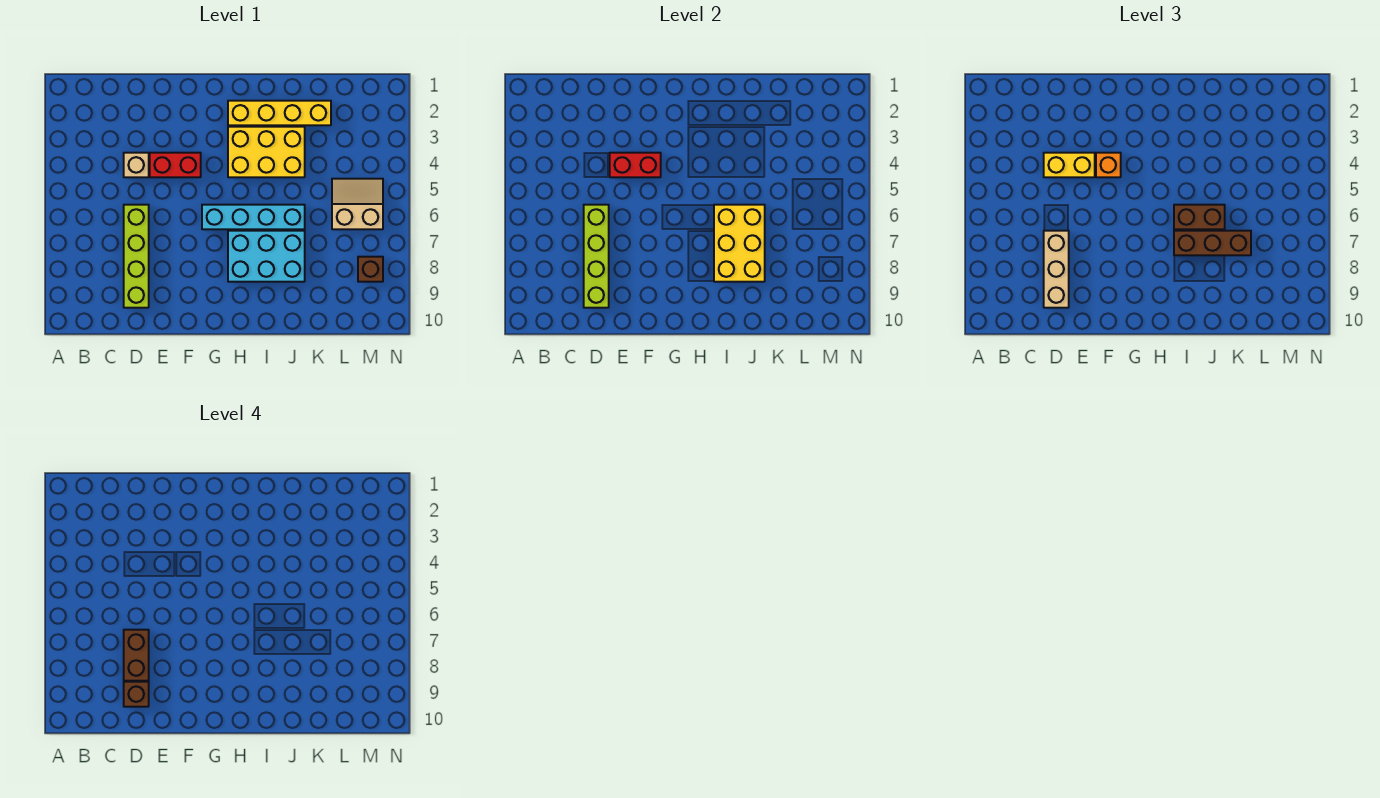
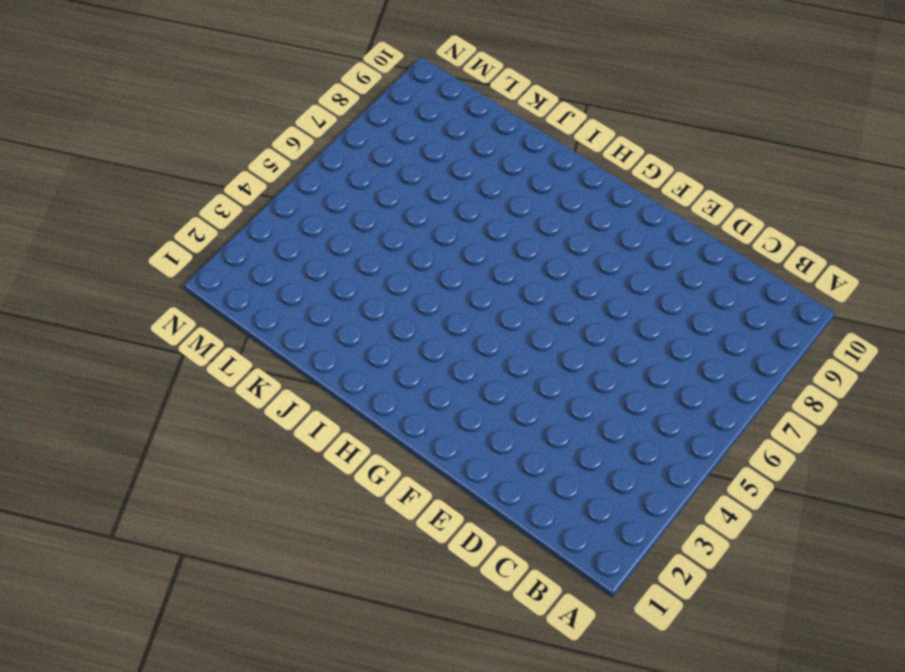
none -> tan 1x1 brick [124,153,149,177]
none -> lime 1x4 brick [124,205,149,308]
none -> red 1x2 brick [150,153,201,177]

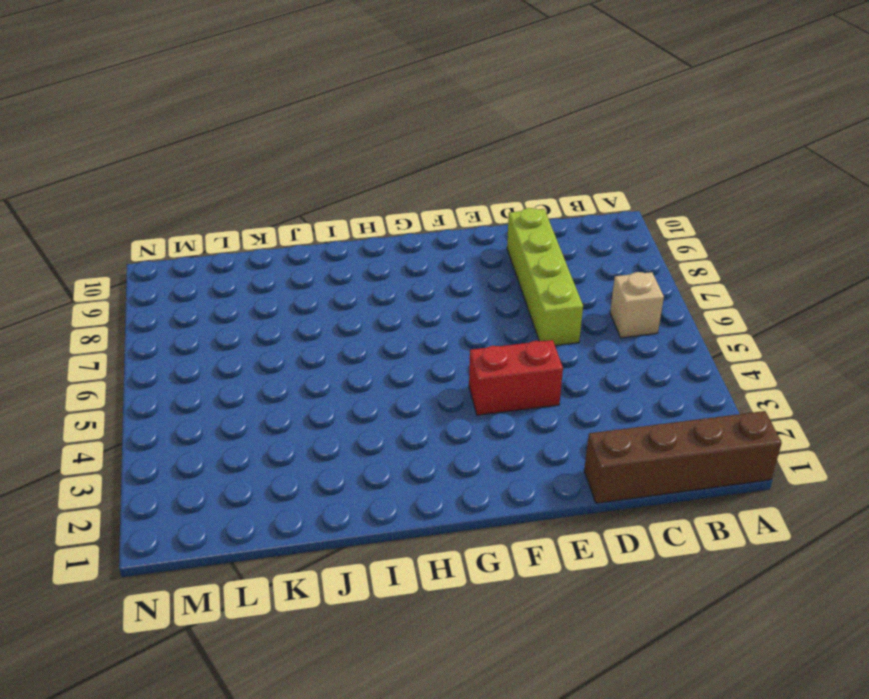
brown 1x4 brick [584,411,782,503] -> none
tan 1x1 brick [610,272,664,338] -> tan 1x1 brick moved to [124,153,149,177]
none -> cyan 1x4 brick [202,205,305,229]
none -> yellow 1x4 brick [228,101,331,125]
none -> yellow 2x3 brick [228,127,305,177]

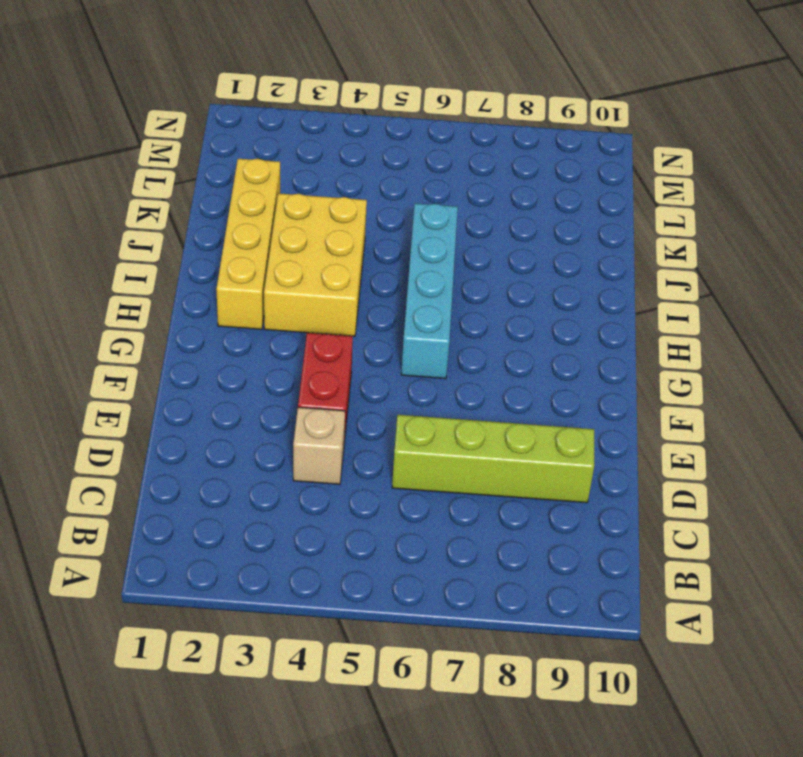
none -> cyan 2x3 brick [228,231,305,282]
none -> tan 2x2 slope [332,179,383,229]
none -> brown 1x1 brick [358,257,383,282]

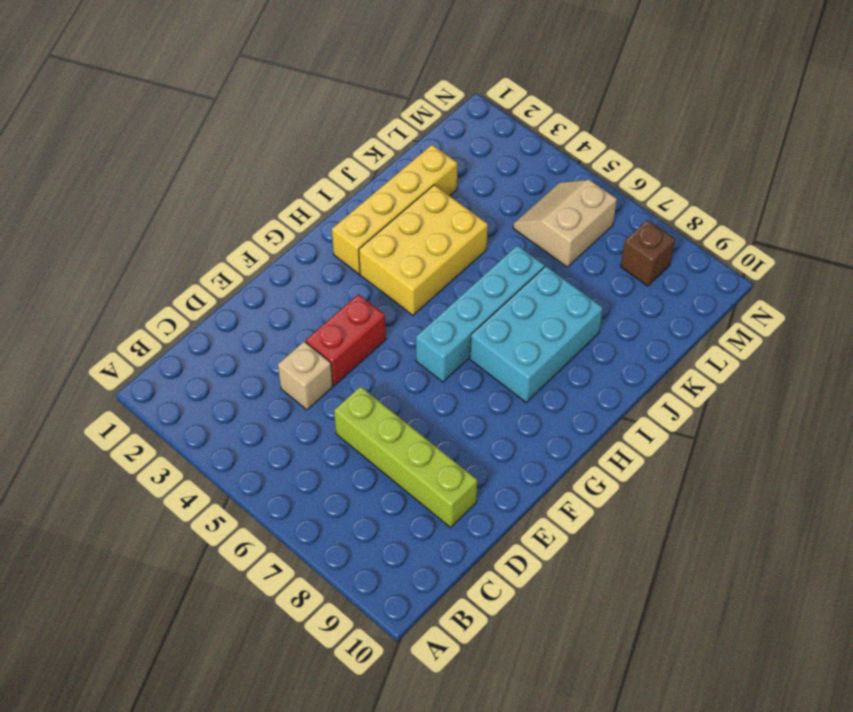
none -> lime 1x4 brick [584,205,609,308]
none -> red 1x2 brick [610,153,661,177]
none -> yellow 2x3 brick [714,205,765,282]

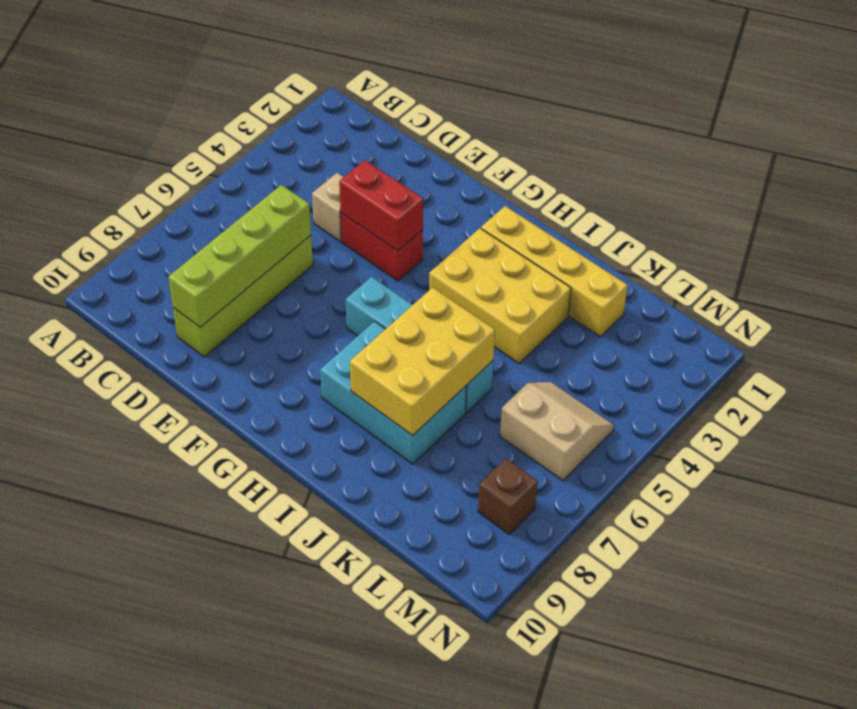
none -> yellow 1x2 brick [1044,153,1095,177]
none -> tan 1x3 brick [1044,231,1069,308]
none -> orange 1x1 brick [1096,153,1121,177]

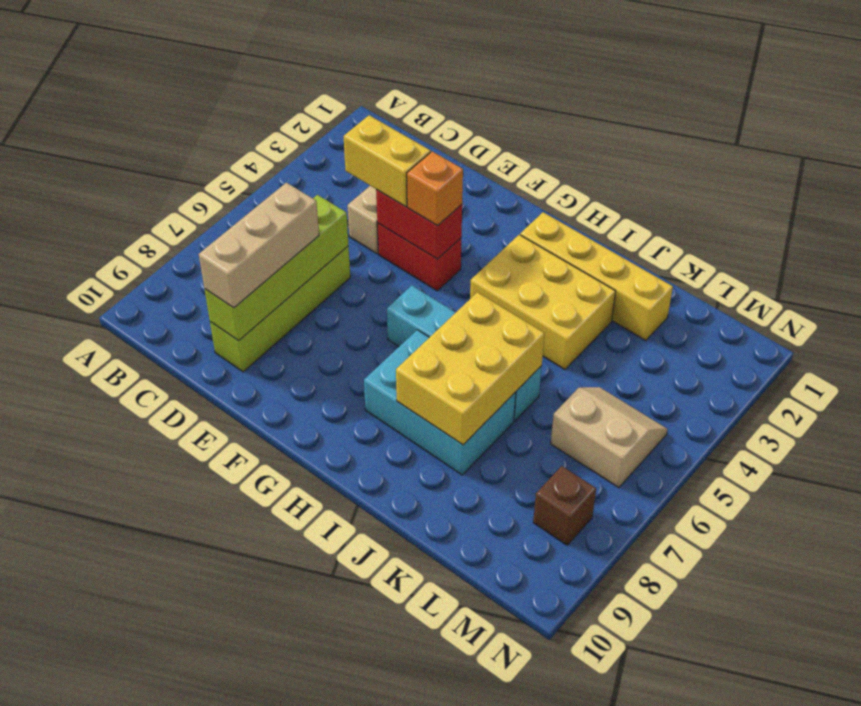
none -> brown 1x2 brick [1174,205,1225,229]
none -> brown 1x3 brick [1174,231,1251,255]
none -> brown 1x2 brick [124,630,149,681]

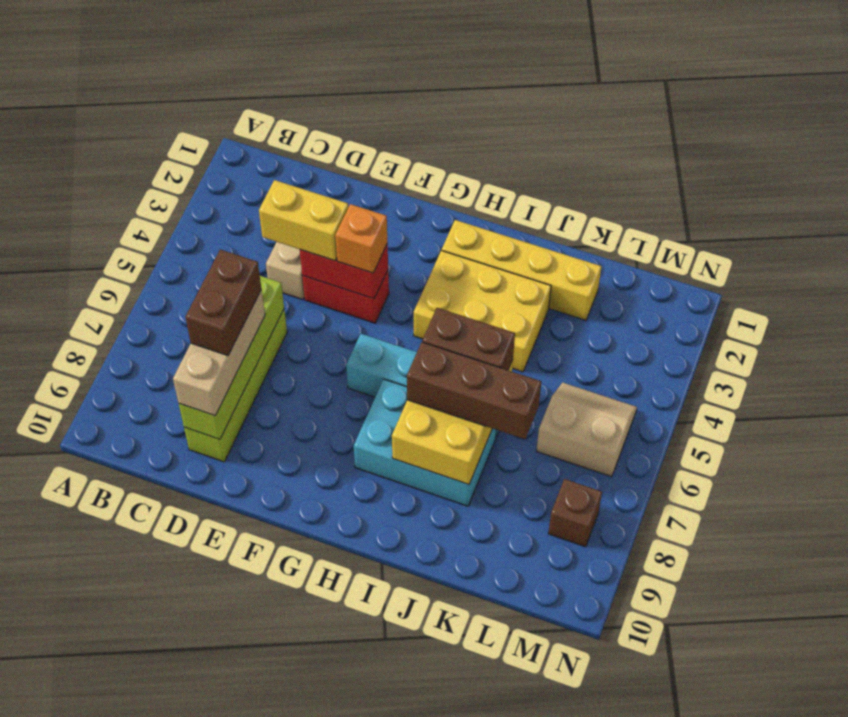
none -> brown 1x1 brick [124,682,149,707]

